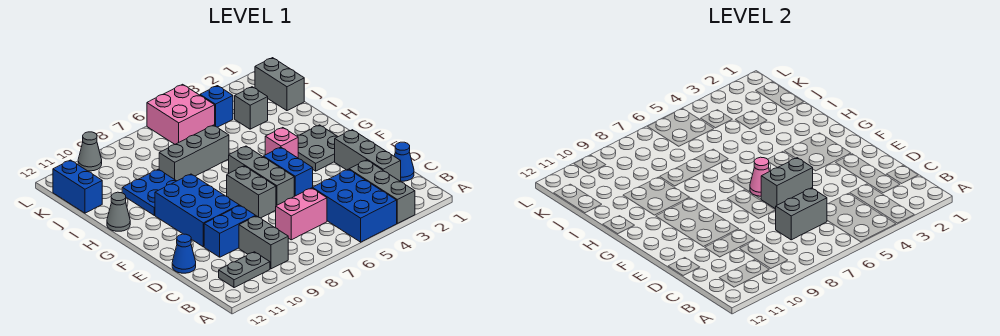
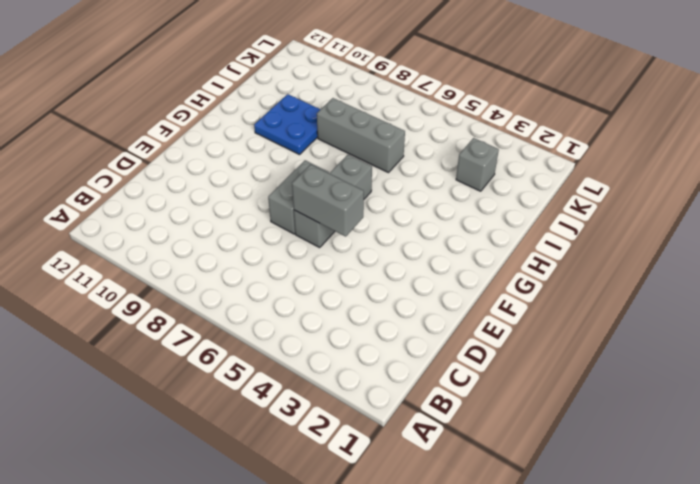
none -> grey 1x3 brick [349,160,415,223]
none -> blue 2x3 brick [313,169,397,242]
none -> grey 1x2 brick [239,216,288,269]

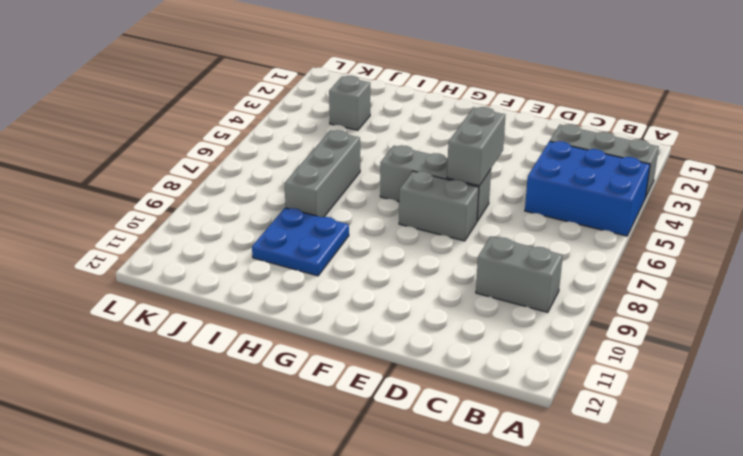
none -> grey 1x2 plate [219,252,270,288]
none -> blue 1x1 cone [394,142,414,181]
none -> grey 1x3 brick [335,130,401,181]

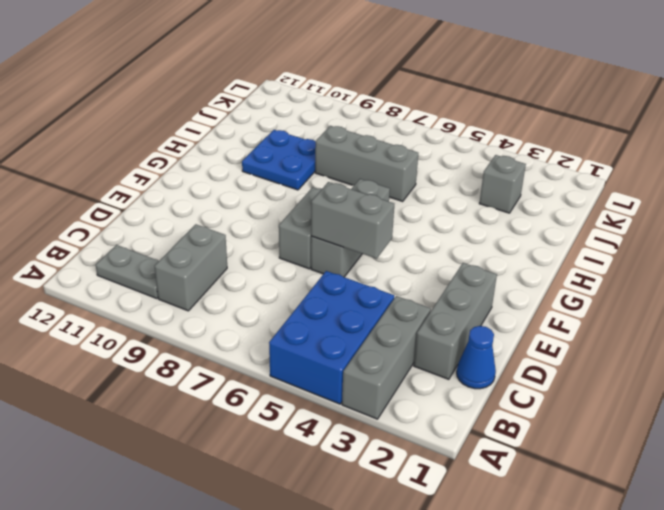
none -> pink 1x2 brick [276,188,327,240]
none -> blue 1x2 brick [204,205,255,257]
none -> blue 1x1 cone [172,234,196,273]

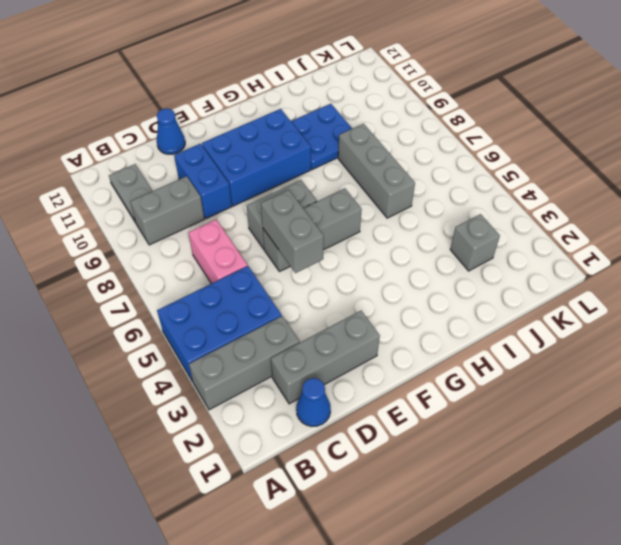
none -> blue 1x2 brick [263,147,313,196]
none -> grey 2x2 plate [297,125,338,171]
none -> pink 1x1 brick [265,128,298,158]

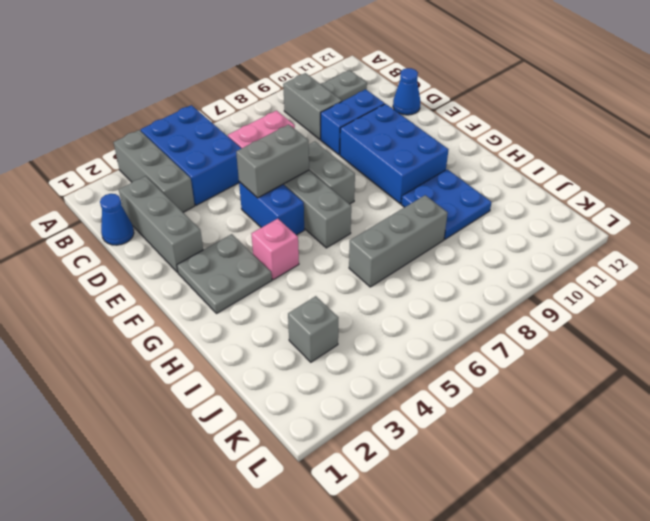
none -> grey 1x1 cone [107,192,130,231]
none -> grey 1x2 brick [255,58,304,111]
none -> blue 1x2 brick [53,160,102,213]

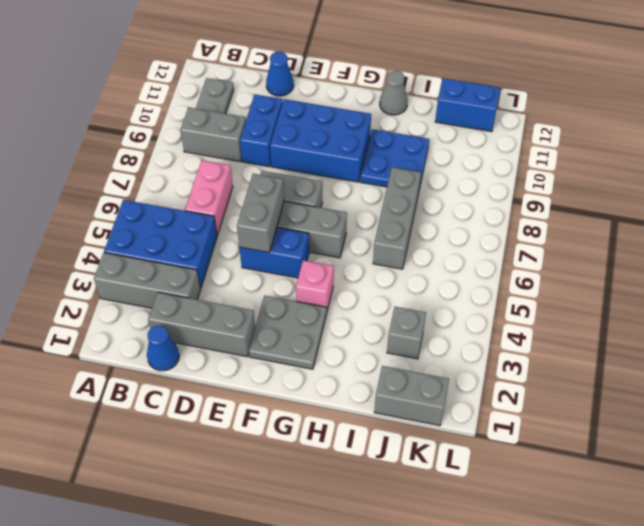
none -> blue 1x1 brick [200,86,233,127]
none -> pink 2x2 brick [147,84,215,144]
none -> grey 1x1 cone [78,132,102,171]

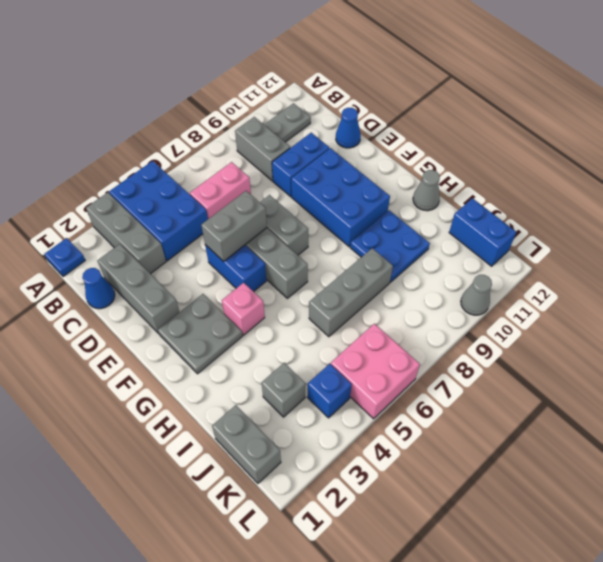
blue 1x1 plate [45,238,85,277] -> none
none -> grey 1x2 brick [776,188,827,240]
none -> pink 1x1 cone [750,157,770,196]

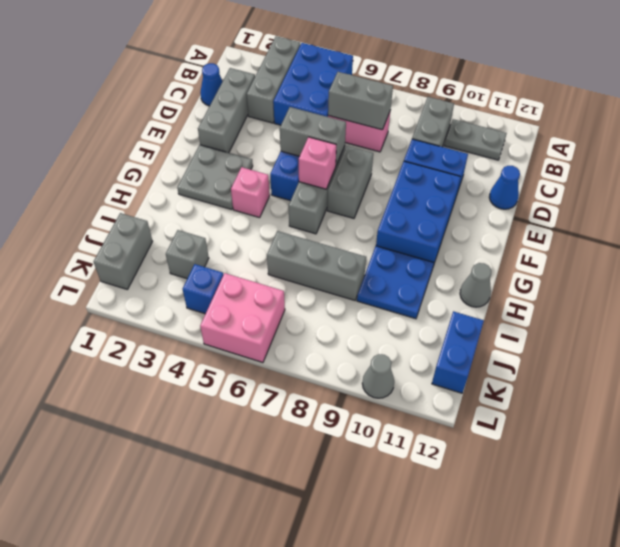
pink 1x1 brick [299,137,336,189] -> pink 1x1 cone [750,157,770,196]

